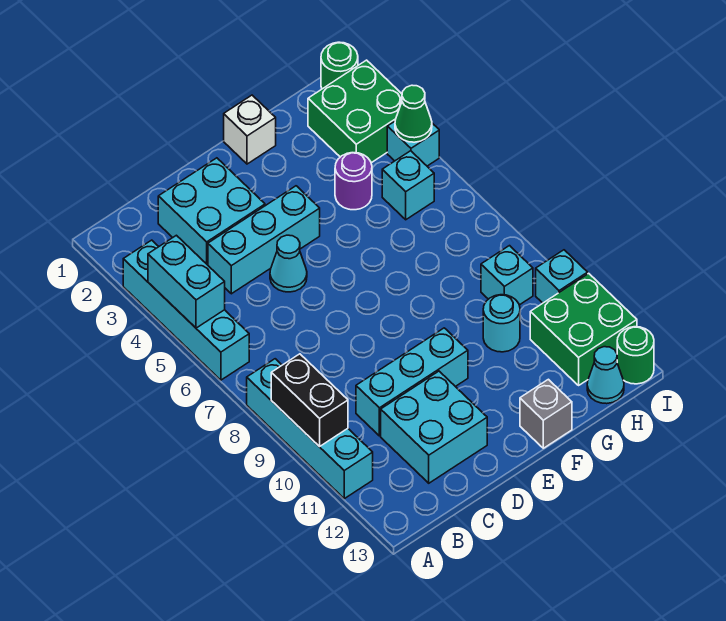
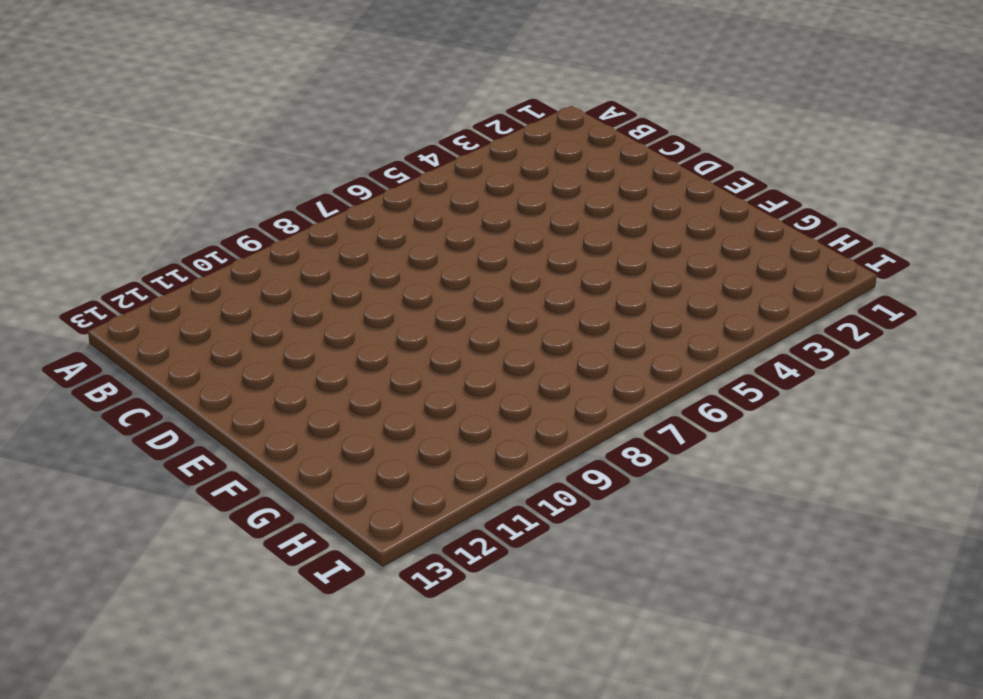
none -> cyan 1x4 brick [123,240,249,380]
none -> cyan 1x4 brick [247,359,373,499]
none -> cyan 2x2 brick [158,158,265,265]

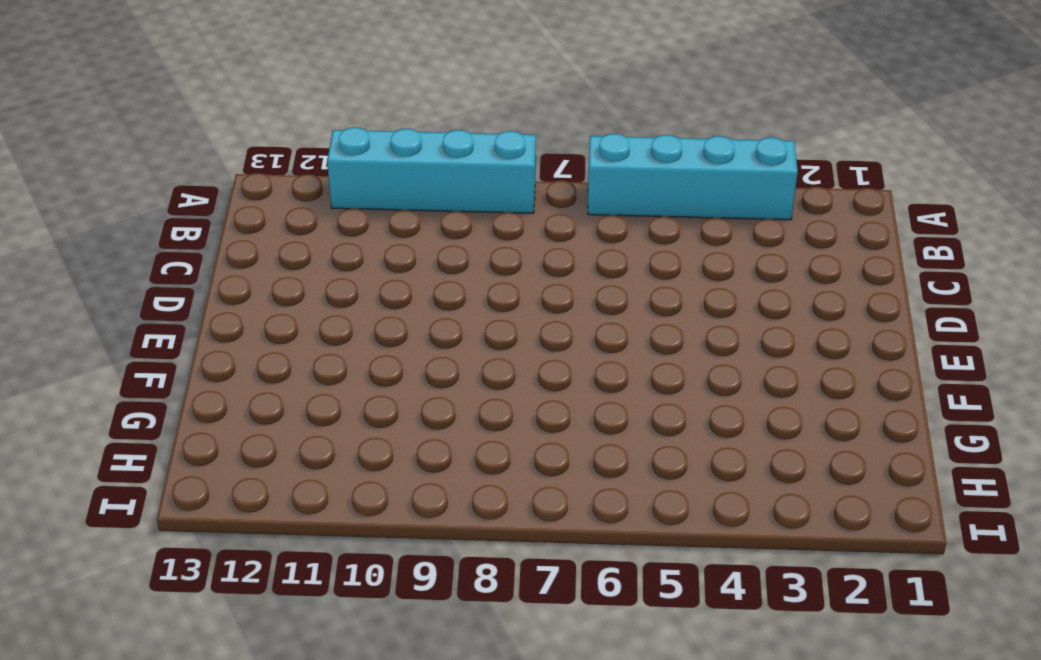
none -> cyan 2x2 brick [158,158,265,265]
none -> cyan 1x3 brick [208,186,320,294]
none -> cyan 1x3 brick [356,328,468,436]

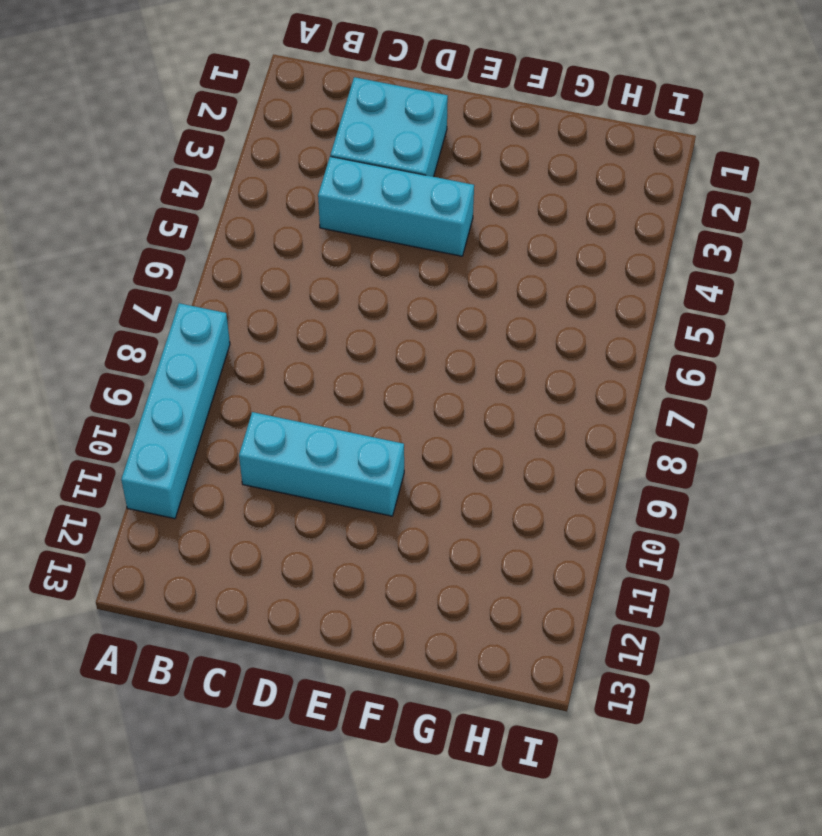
none -> cyan 1x4 brick [123,240,249,380]
none -> cyan 2x2 brick [381,371,487,483]
none -> cyan 1x1 cone [270,235,307,292]

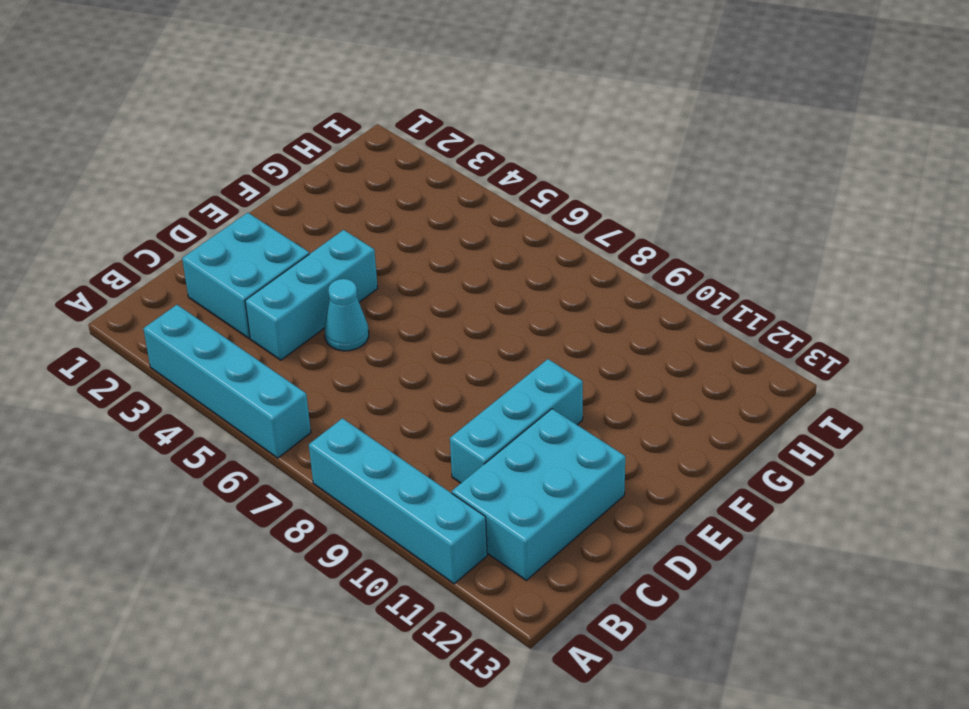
cyan 2x3 brick [452,409,625,580] -> cyan 2x2 brick [381,371,487,483]
none -> white 1x1 brick [224,95,276,164]
none -> grey 1x1 brick [520,379,572,448]
none -> purple 1x1 round brick [335,153,372,210]

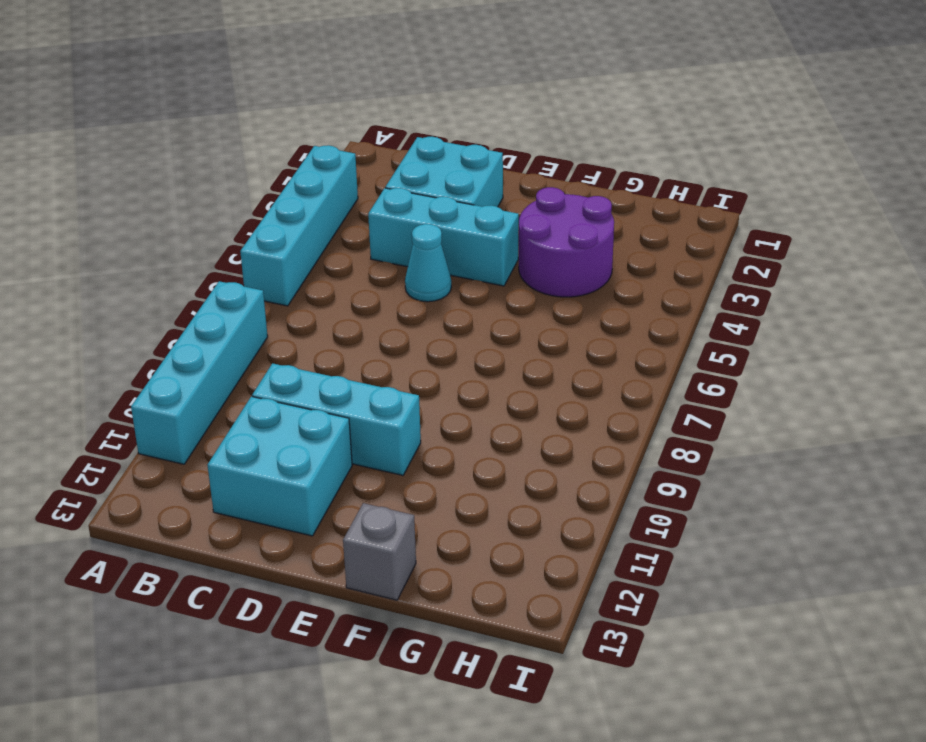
purple 2x2 round brick [518,187,614,297] -> purple 1x1 round brick [335,153,372,210]
none -> white 1x1 brick [224,95,276,164]
none -> cyan 1x1 round brick [483,295,520,352]
none -> green 2x2 brick [308,60,402,163]

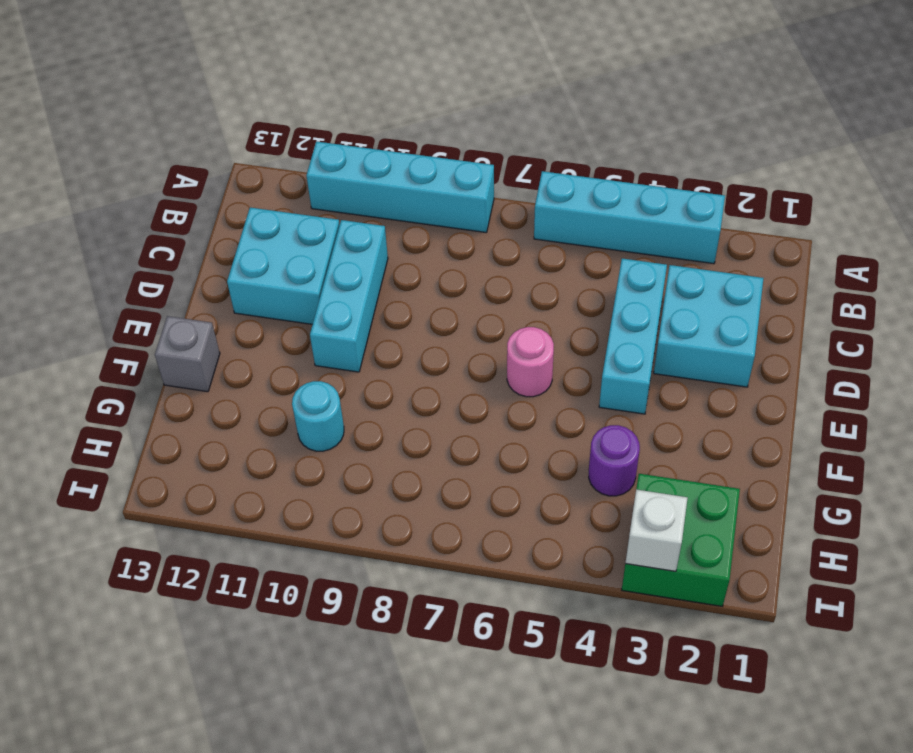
pink 1x1 round brick [507,327,554,397] -> none
white 1x1 brick [625,490,688,571] -> white 1x1 brick moved to [224,95,276,164]
none -> cyan 1x1 cone [270,235,307,292]
none -> cyan 1x1 brick [382,151,434,220]
none -> cyan 1x1 brick [481,246,533,305]

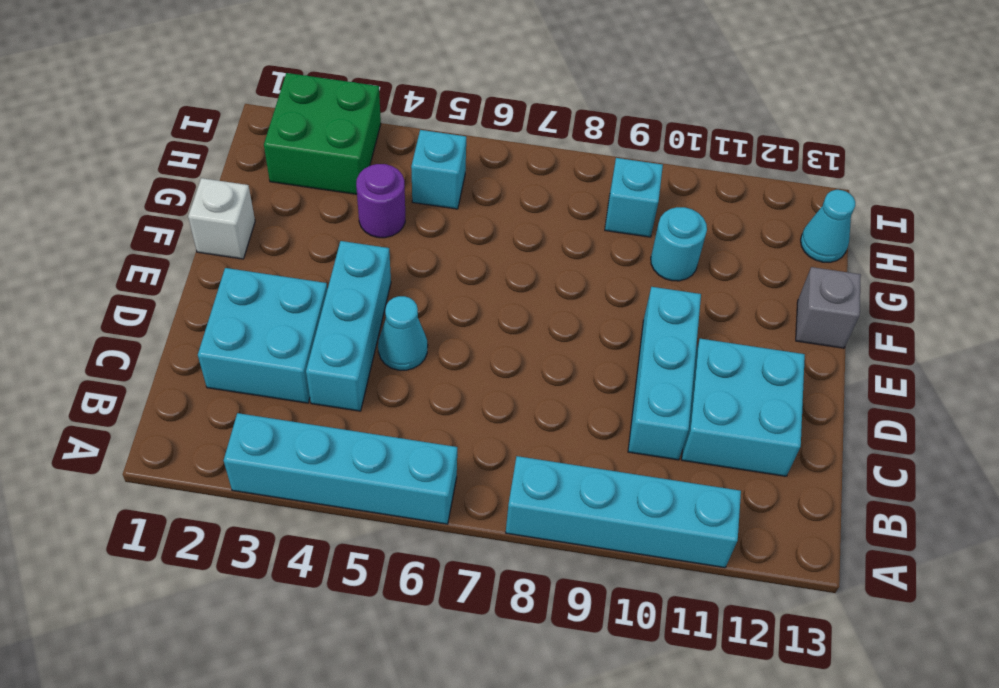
none -> green 2x2 brick [530,273,637,385]
none -> green 1x1 round brick [321,42,358,89]
none -> cyan 1x1 brick [387,121,439,166]

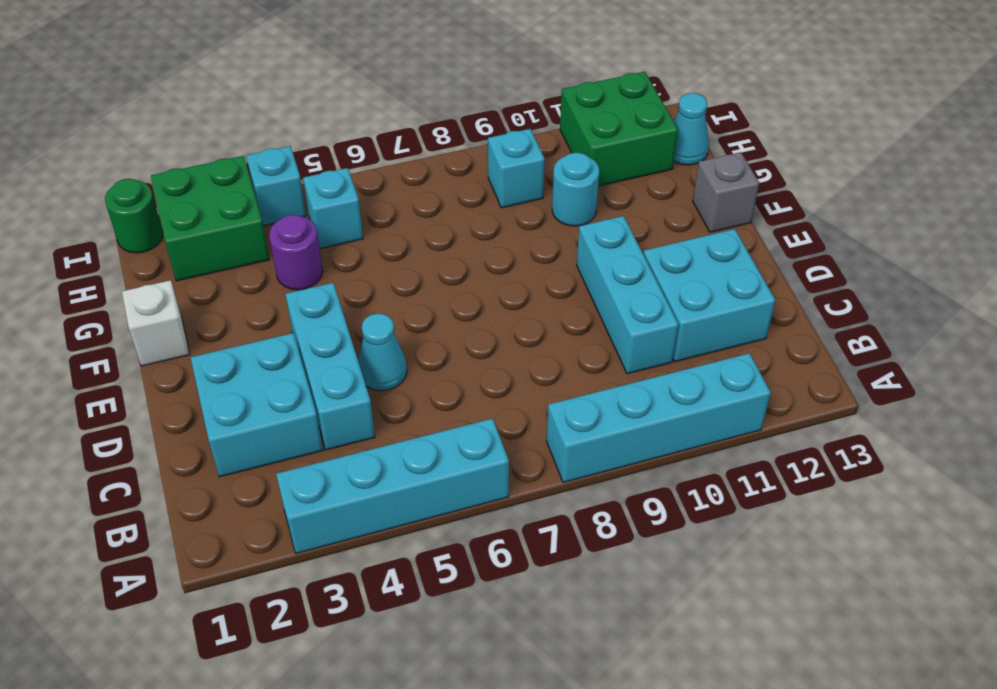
none -> cyan 1x1 brick [536,250,588,303]
none -> green 1x1 round brick [617,327,654,384]
none -> cyan 1x2 brick [148,235,225,328]

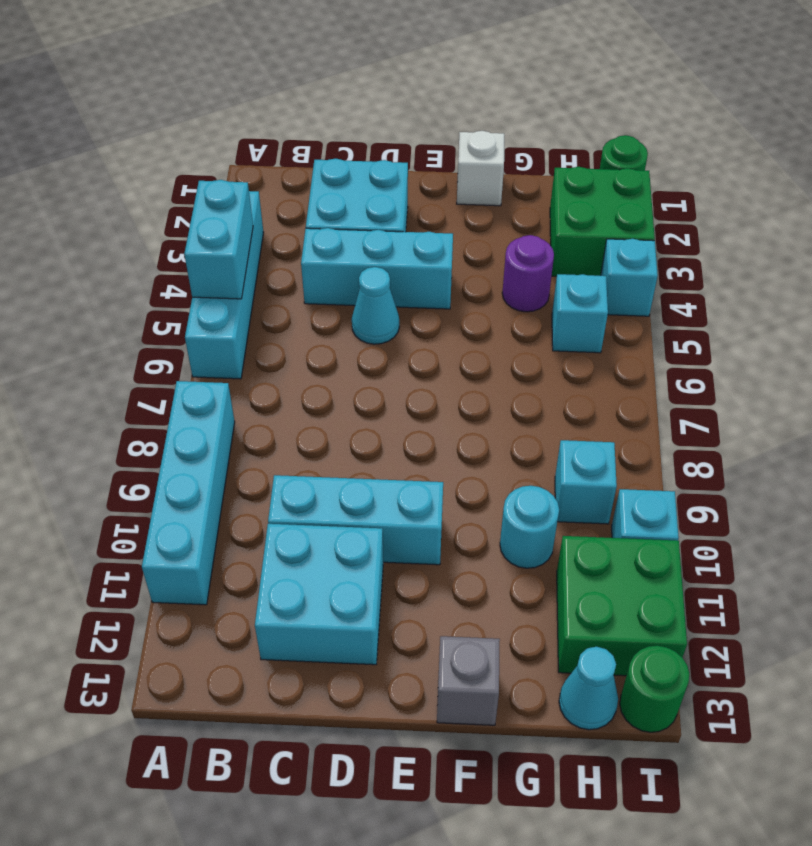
none -> black 1x2 brick [271,354,348,447]
none -> green 1x1 cone [395,85,432,142]

